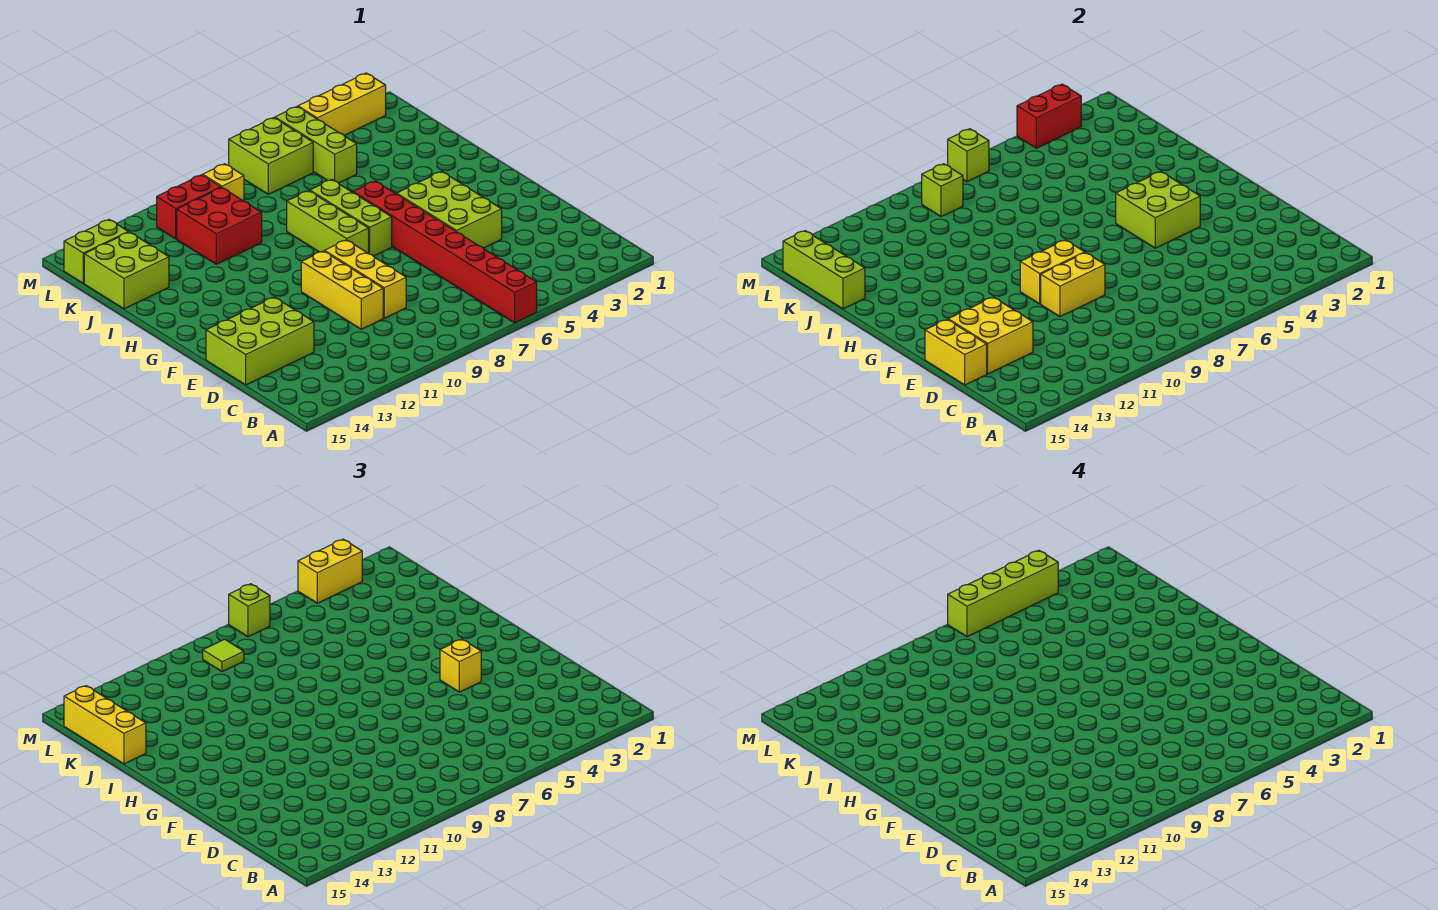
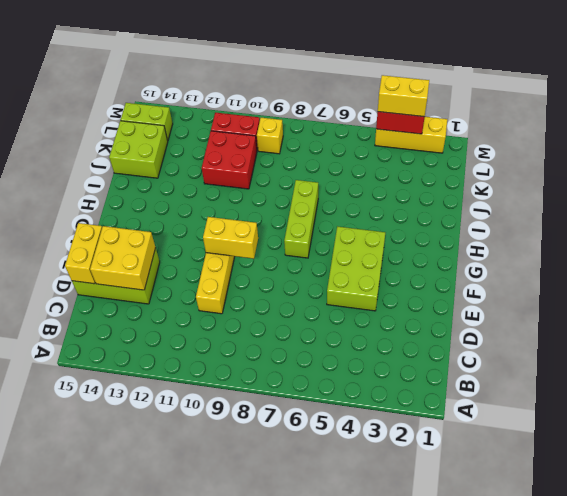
none -> red 1x8 brick [353,181,537,323]
none -> yellow 1x3 brick [324,240,406,318]
none -> lime 1x3 brick [287,191,369,254]
none -> lime 1x3 brick [275,107,357,183]

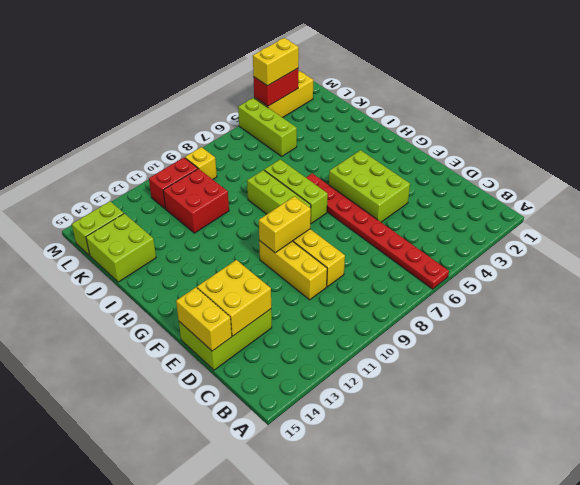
red 1x8 plate [306,173,449,289] -> red 1x8 brick [353,181,537,323]
none -> lime 2x2 brick [229,118,313,194]
none -> yellow 1x2 brick [1041,253,1105,317]
none -> lime 2x2 brick [1116,171,1200,248]
none -> lime 1x3 brick [783,231,865,309]

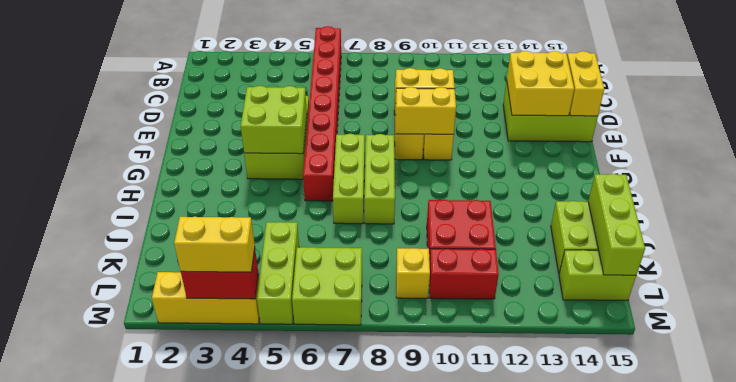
none -> lime 1x1 brick [922,164,963,217]
none -> lime 1x1 brick [948,129,989,182]
none -> yellow 1x1 brick [440,639,481,692]
none -> yellow 1x3 brick [64,686,146,764]

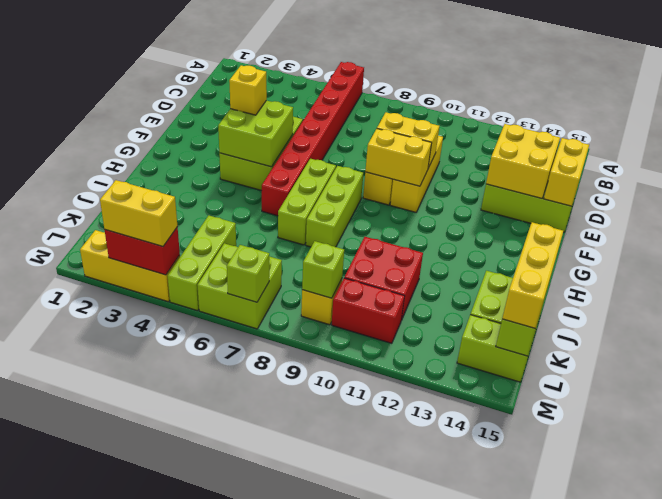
none -> lime 1x1 tile [203,639,244,672]
none -> lime 1x1 brick [229,584,270,637]
none -> lime 1x4 brick [948,550,1058,637]

